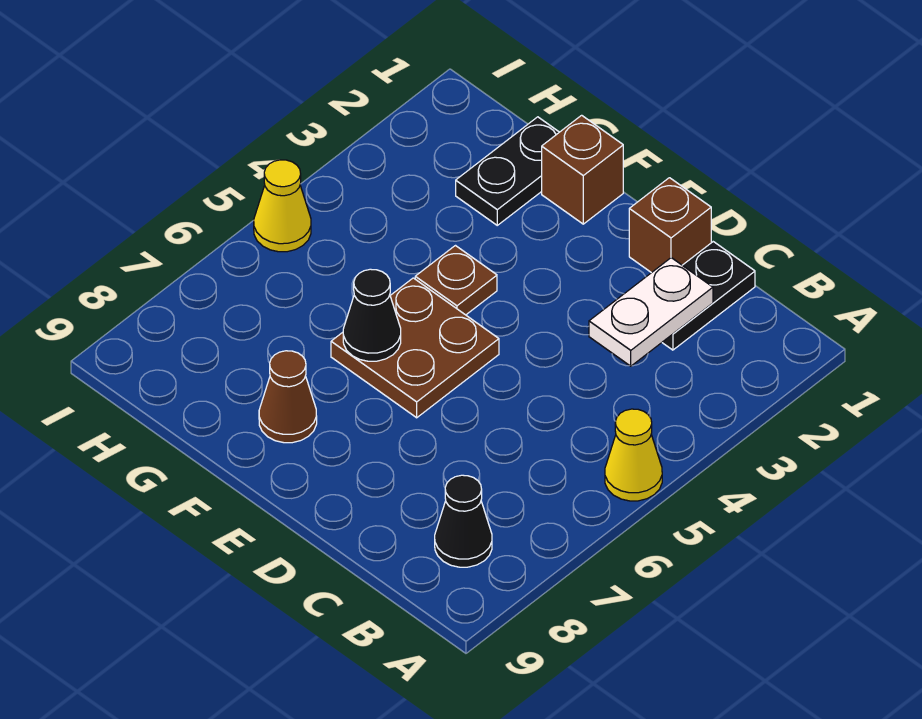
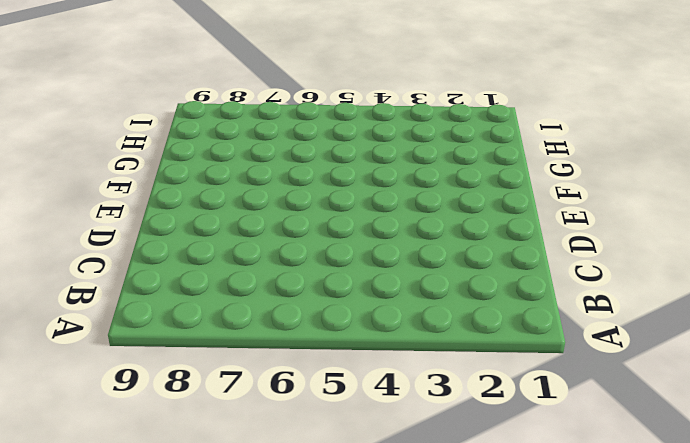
none -> yellow 1x1 cone [605,409,662,501]
none -> black 1x1 cone [435,475,492,567]
none -> black 1x2 plate [662,242,755,350]

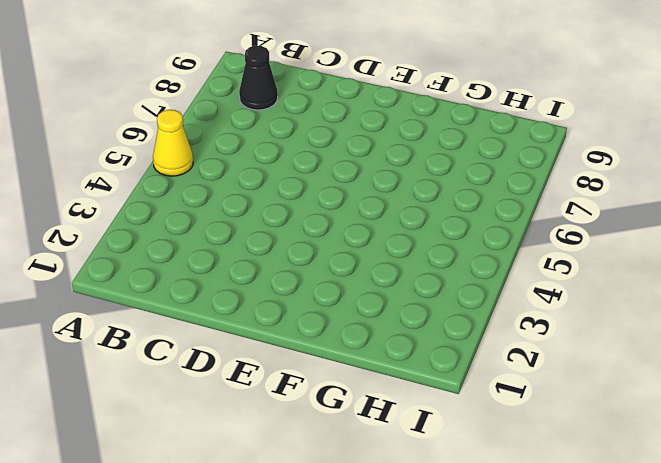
none -> black 1x2 plate [662,242,755,350]
none -> brown 1x1 brick [629,178,711,273]
none -> brown 2x2 plate [331,278,499,418]

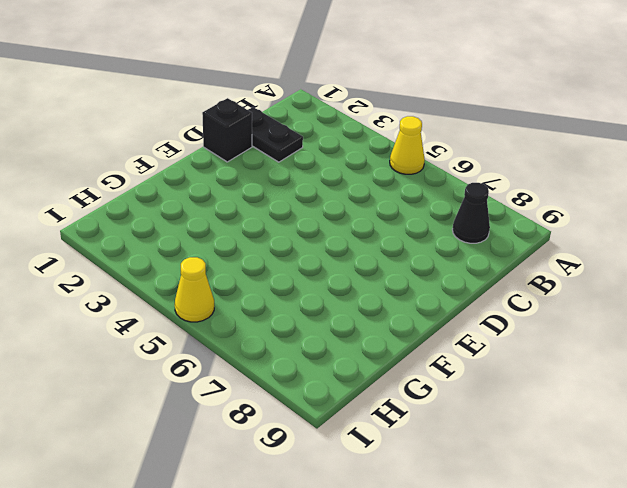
black 1x1 brick [202,98,252,162] -> brown 1x1 brick [629,178,711,273]
none -> brown 2x2 plate [331,278,499,418]
none -> brown 1x1 brick [542,115,623,224]
none -> brown 1x1 plate [415,246,497,315]

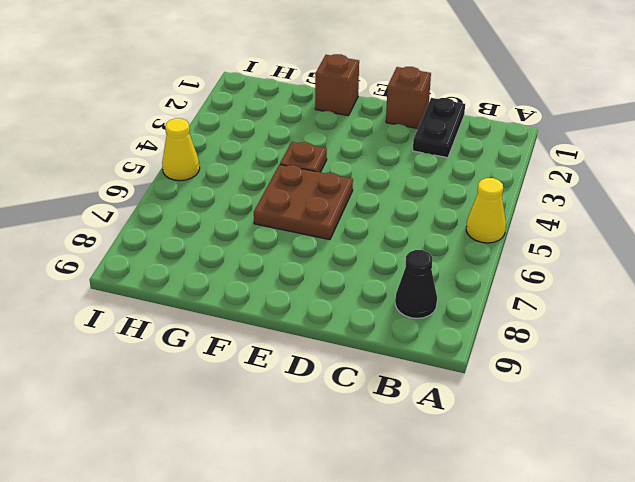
none -> brown 1x1 cone [259,351,317,443]
none -> black 1x2 plate [456,117,559,225]
none -> white 1x2 plate [589,258,713,366]

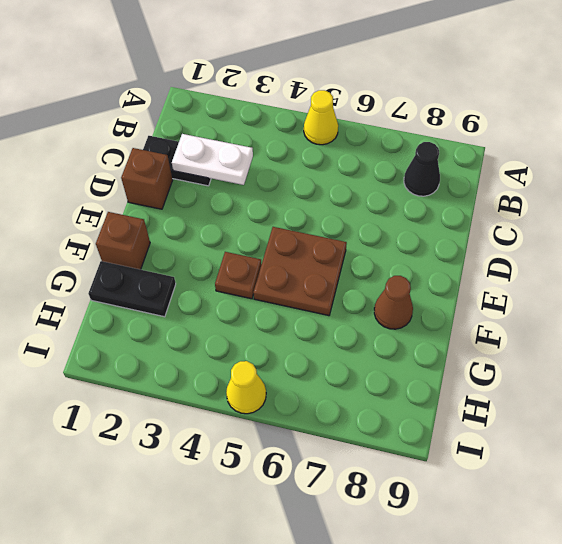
none -> black 1x1 cone [343,269,401,361]

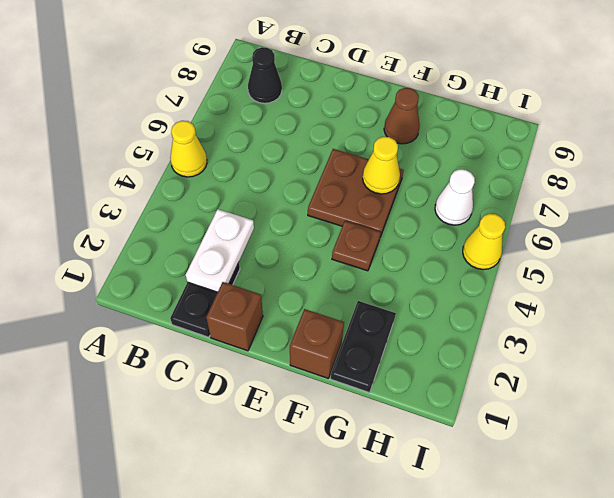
yellow 1x1 cone [363,137,400,194] -> black 1x1 cone [343,269,401,361]
white 1x1 cone [435,169,475,225] -> none

